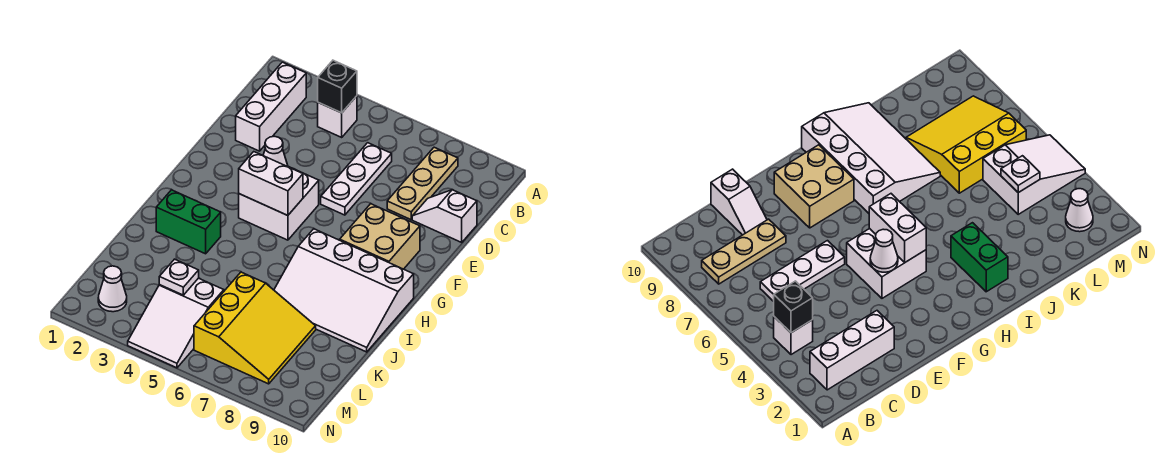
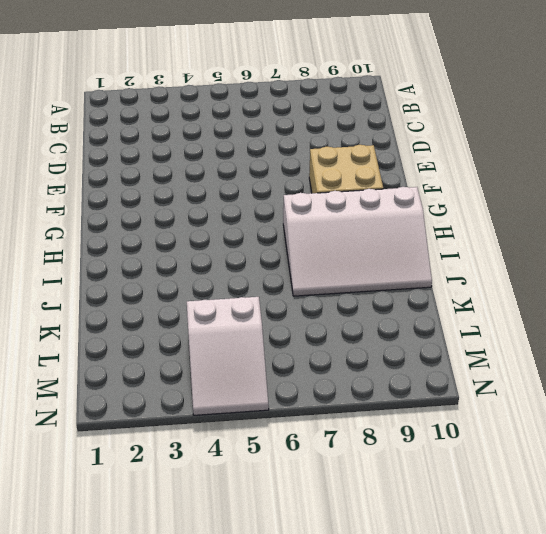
none -> white 1x3 brick [236,62,306,151]
none -> white 1x1 brick [318,96,357,137]
none -> tan 1x3 plate [387,147,458,220]

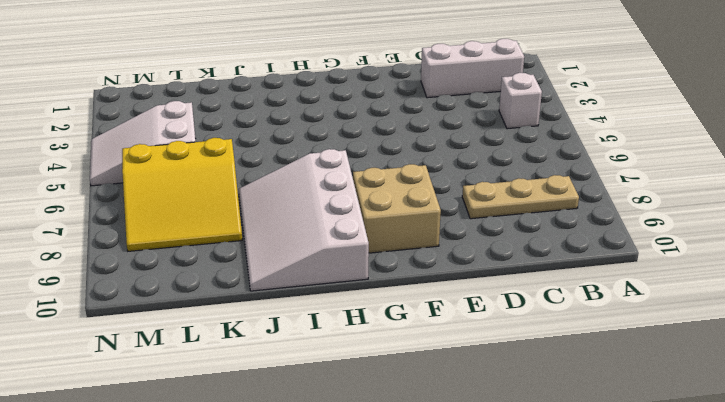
none -> white 1x3 plate [321,143,392,215]
none -> white 1x2 slope [412,190,477,242]
none -> white 2x2 brick [239,166,319,240]

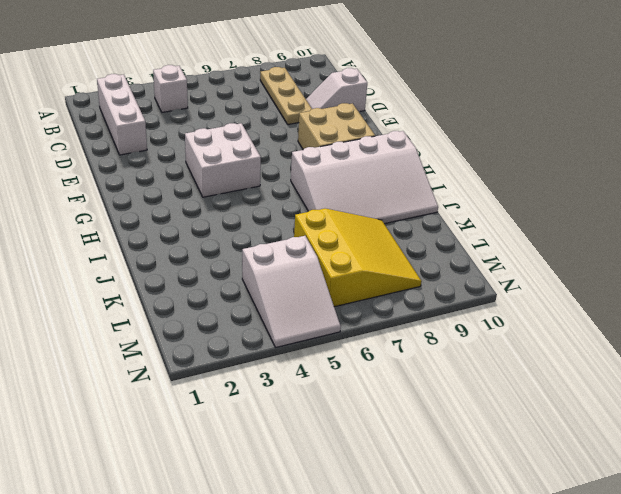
none -> white 1x3 plate [321,143,392,215]
none -> green 1x2 brick [156,190,221,254]
none -> white 1x1 cone [98,266,127,312]

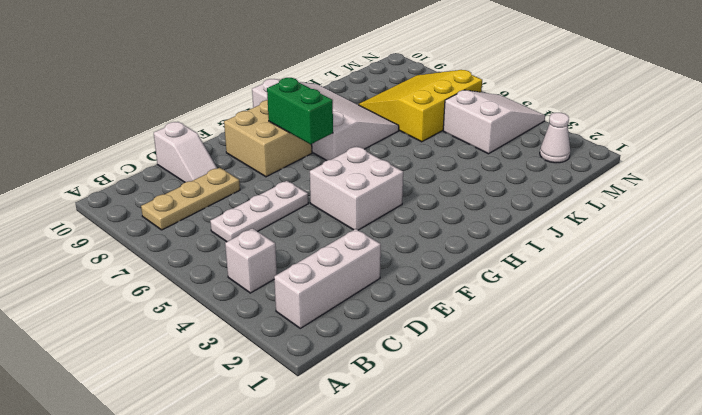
green 1x2 brick [267,78,333,144] -> green 1x2 brick moved to [156,190,221,254]
none -> black 1x1 brick [318,60,357,113]
none -> white 1x1 cone [263,136,288,167]
none -> white 1x2 brick [239,152,303,216]

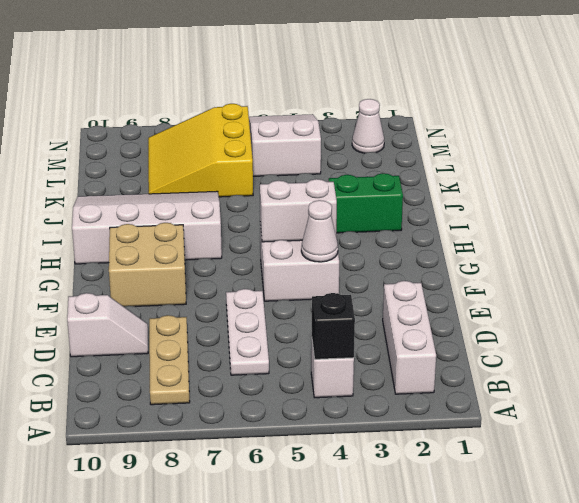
none -> white 1x1 plate [159,259,199,295]

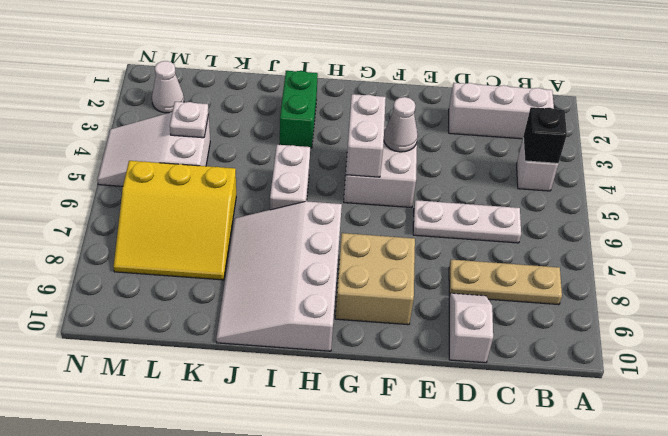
white 1x2 brick [270,145,310,210] -> none

